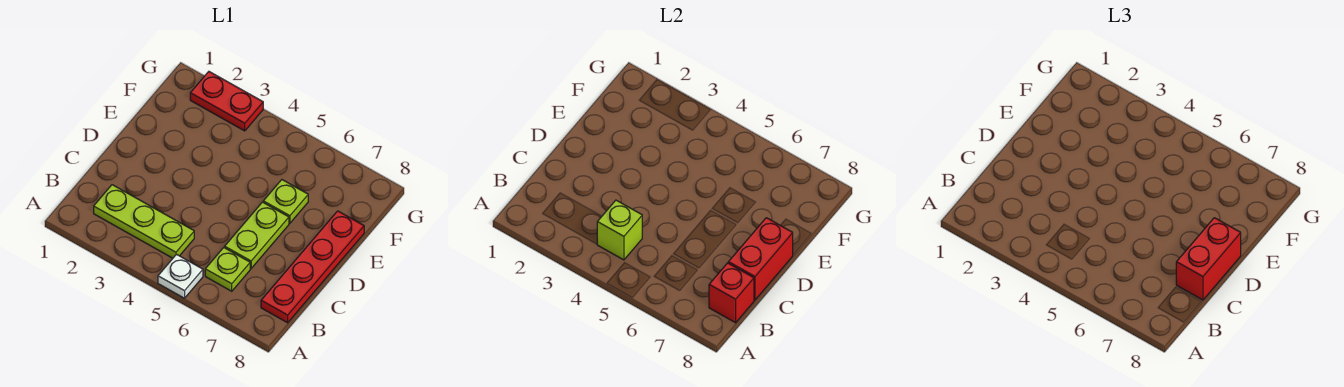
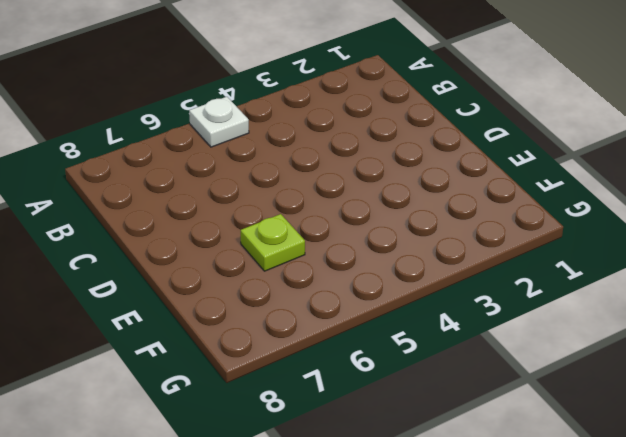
none -> lime 1x3 plate [94,185,194,258]
none -> lime 1x1 plate [205,248,250,291]

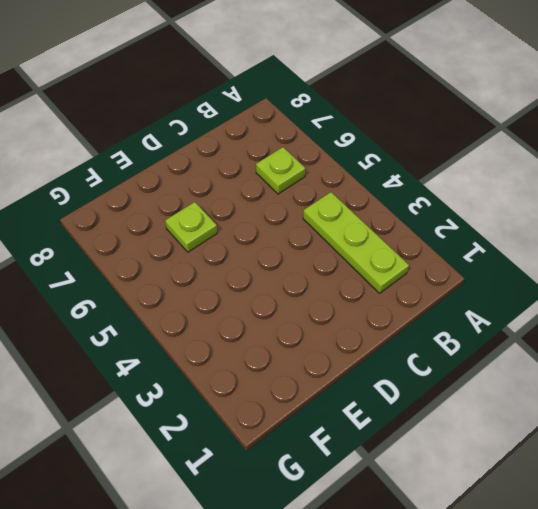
none -> white 1x1 plate [158,254,203,298]
none -> red 1x4 plate [261,211,364,323]

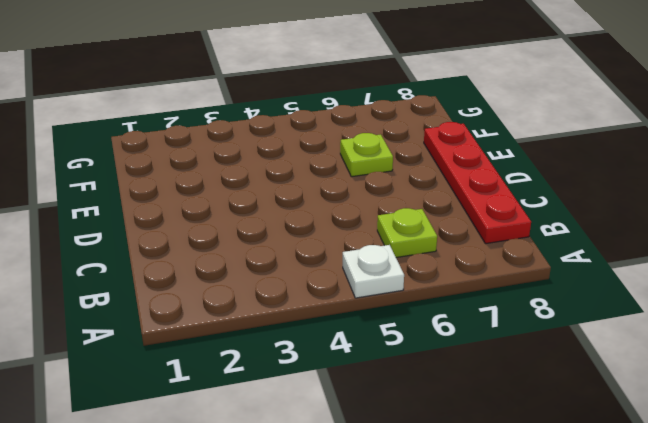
none -> lime 1x3 plate [94,185,194,258]
none -> lime 1x2 plate [225,202,289,268]

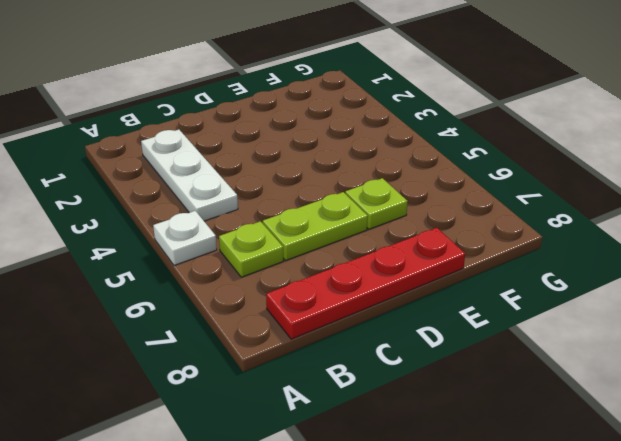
white 1x3 plate [141,130,238,221] -> lime 1x3 plate [94,185,194,258]
none -> red 1x2 plate [190,72,263,131]
none -> lime 1x1 brick [597,200,642,260]

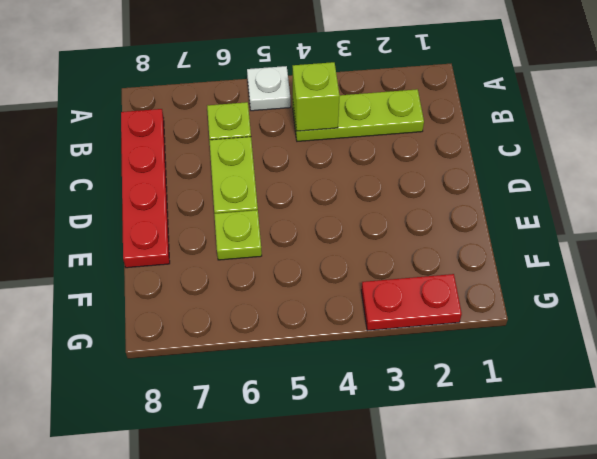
none -> red 1x1 brick [709,263,754,323]
none -> red 1x2 brick [728,218,793,300]

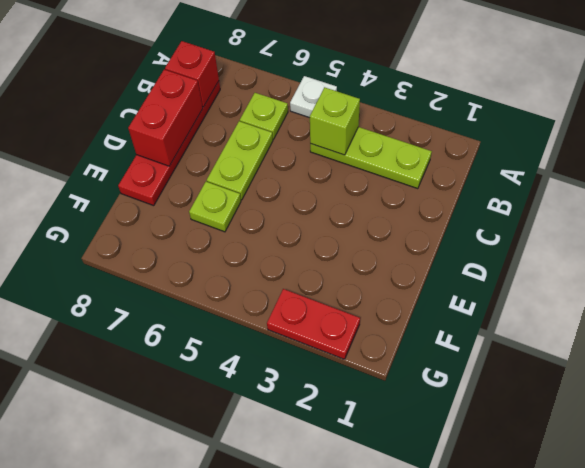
none -> red 1x2 brick [1176,218,1241,300]

